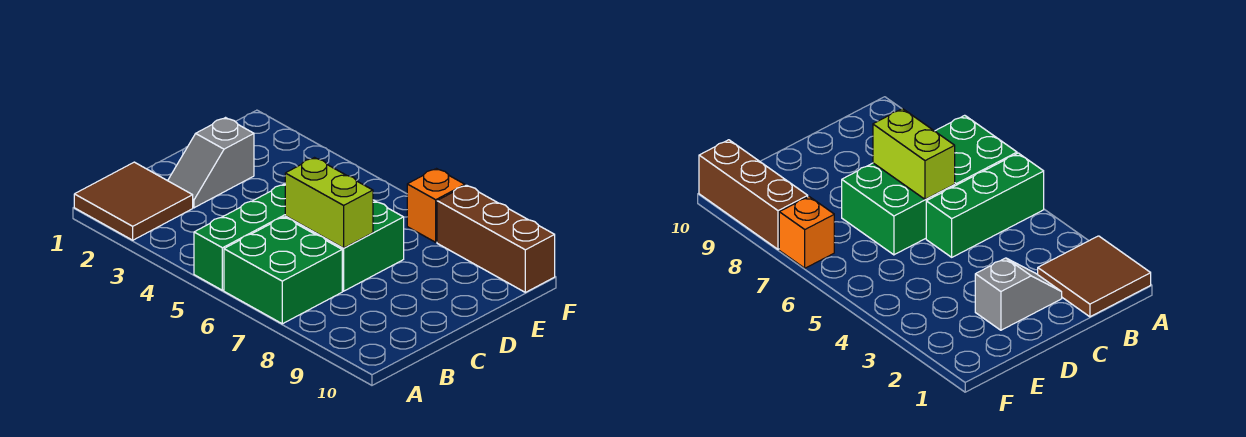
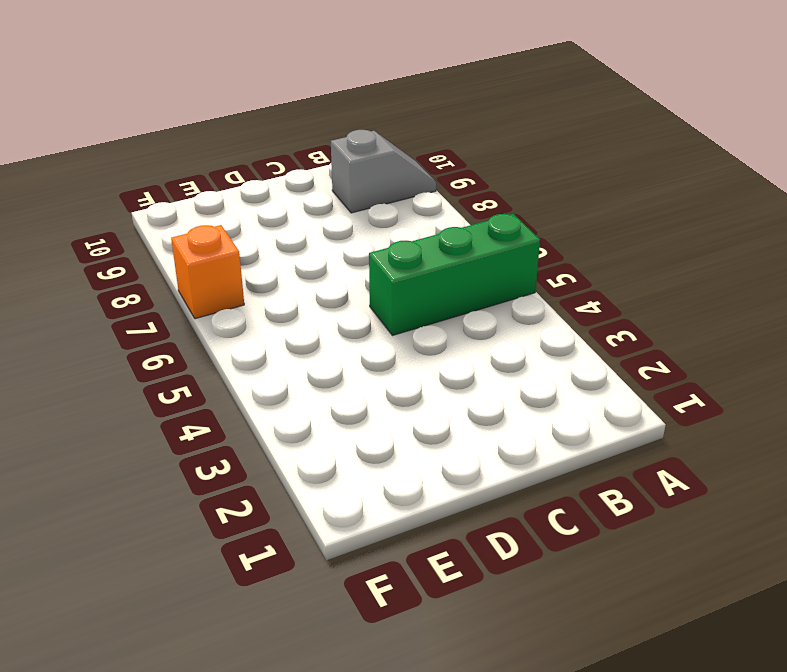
grey 1x2 slope [331,130,436,213] -> grey 1x2 slope moved to [168,118,254,208]
none -> brown 2x2 tile [74,162,193,240]
none -> green 2x2 brick [224,217,342,324]

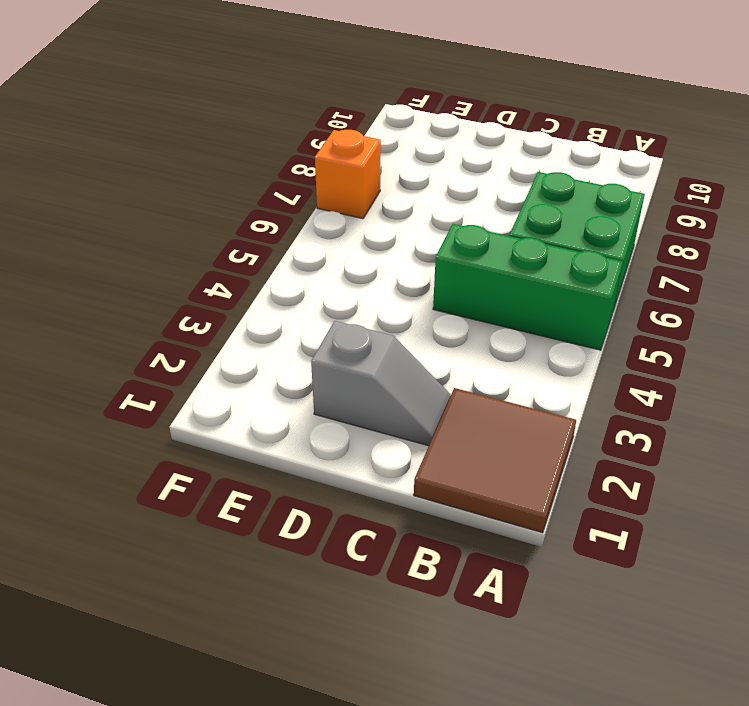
none -> green 2x2 brick [285,200,404,291]
none -> brown 1x3 brick [437,185,555,292]

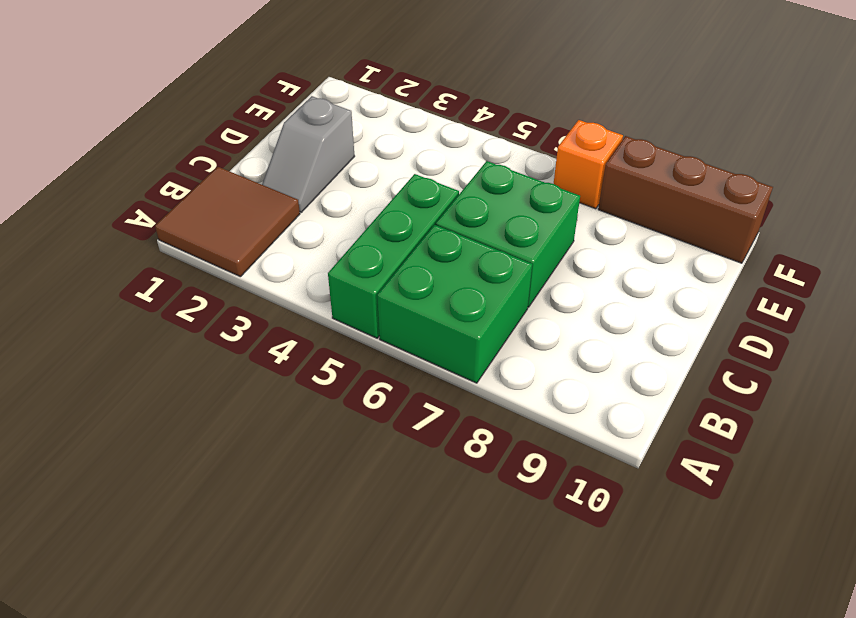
none -> lime 1x2 brick [285,158,373,248]

